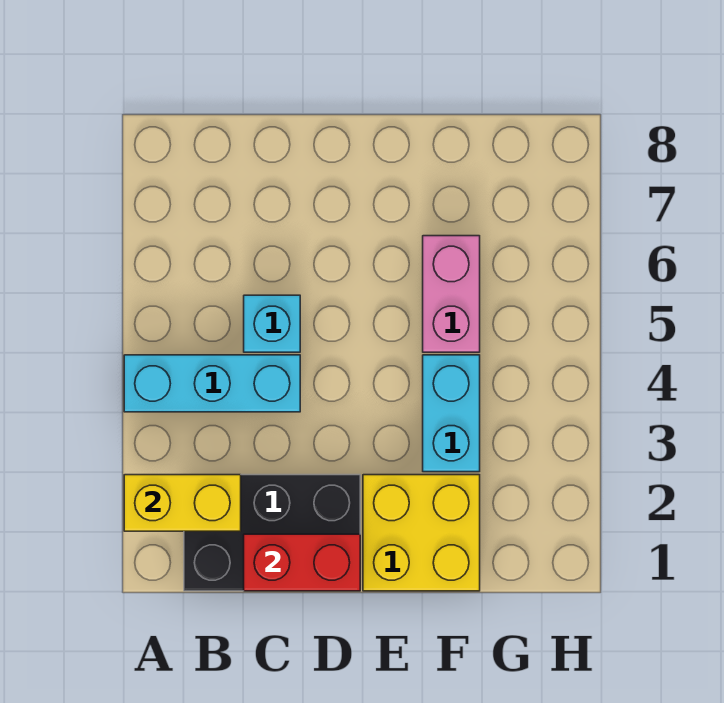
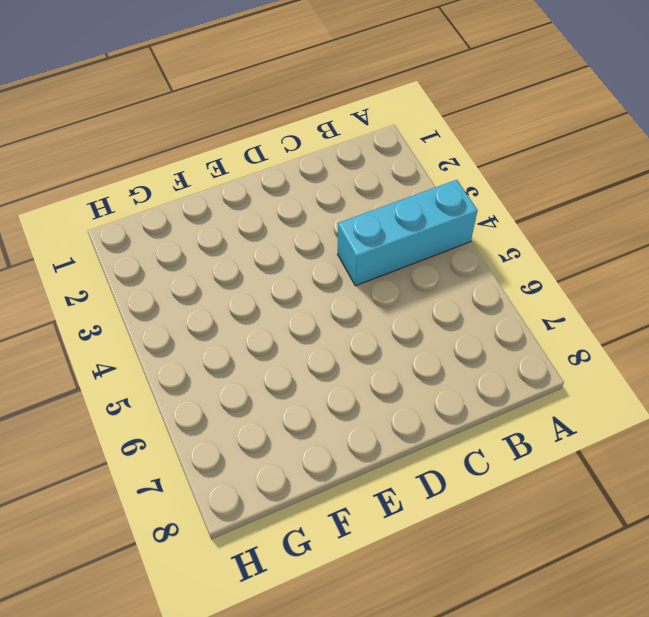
none -> black 2x3 brick [184,475,360,591]
none -> cyan 1x1 brick [244,295,300,352]

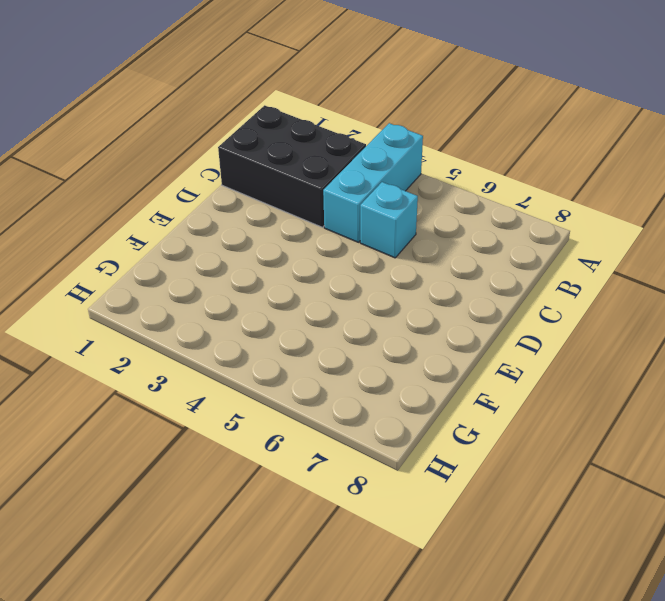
black 2x3 brick [218,105,366,227] -> black 2x3 brick turned to [184,475,360,591]
none -> yellow 2x2 brick [363,475,480,591]
none -> cyan 1x2 brick [423,355,480,472]

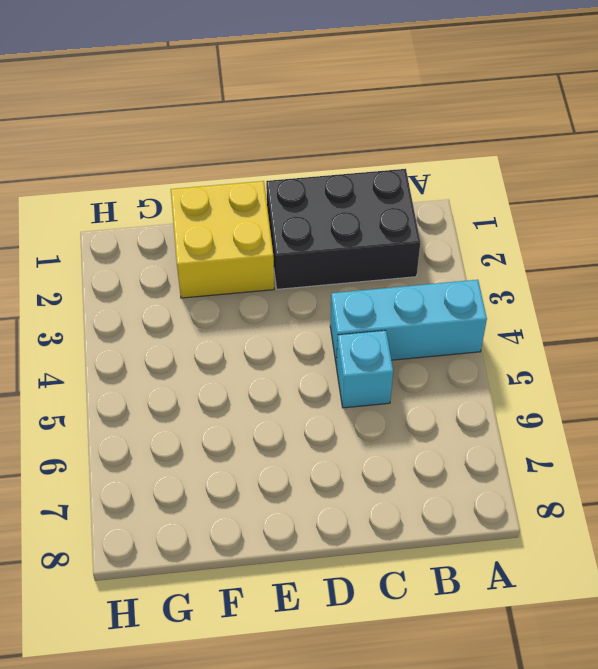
none -> cyan 1x2 brick [423,355,480,472]
none -> pink 1x2 brick [423,236,480,352]

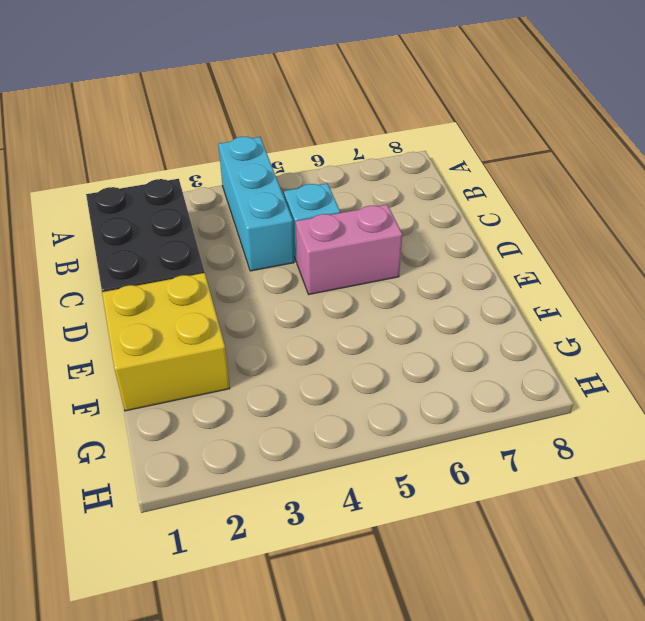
pink 1x2 brick [296,205,402,294] -> pink 1x2 brick moved to [423,236,480,352]
none -> cyan 1x2 brick [423,355,480,472]
none -> yellow 1x2 brick [124,475,241,531]

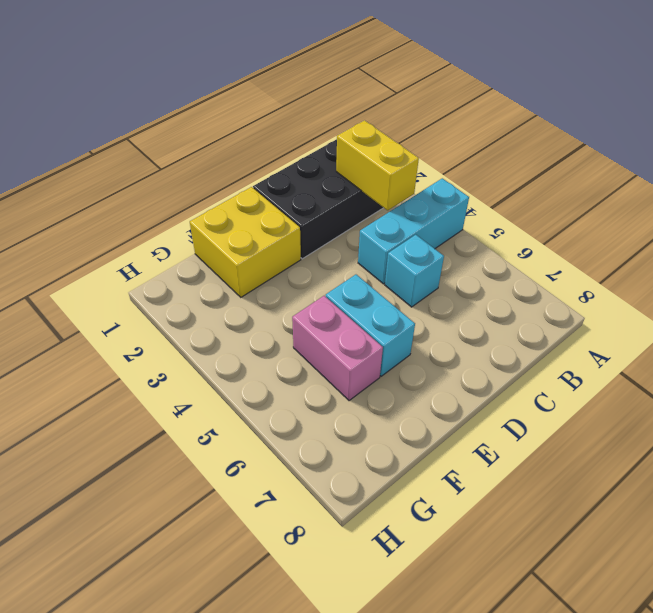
yellow 1x2 brick [336,120,419,210] -> yellow 1x2 brick turned to [124,475,241,531]
cyan 1x2 brick [326,275,415,376] -> cyan 1x2 brick moved to [423,355,480,472]
none -> red 1x2 brick [244,534,360,591]

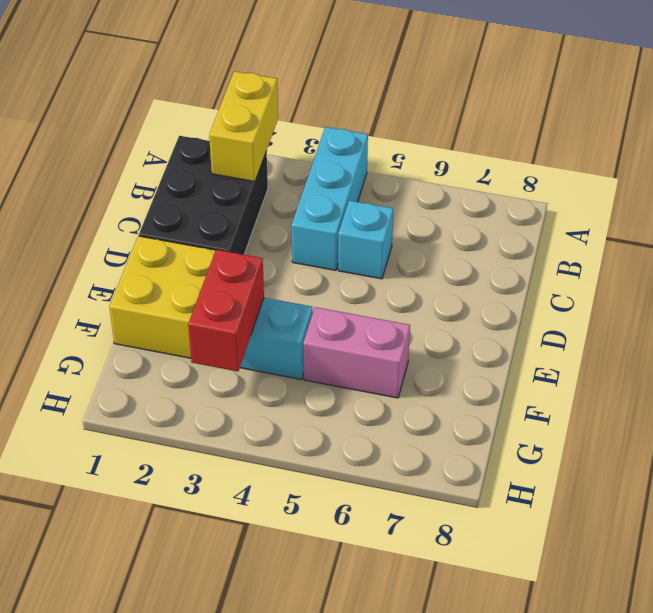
red 1x2 brick [188,250,264,371] -> red 1x2 brick moved to [244,534,360,591]

